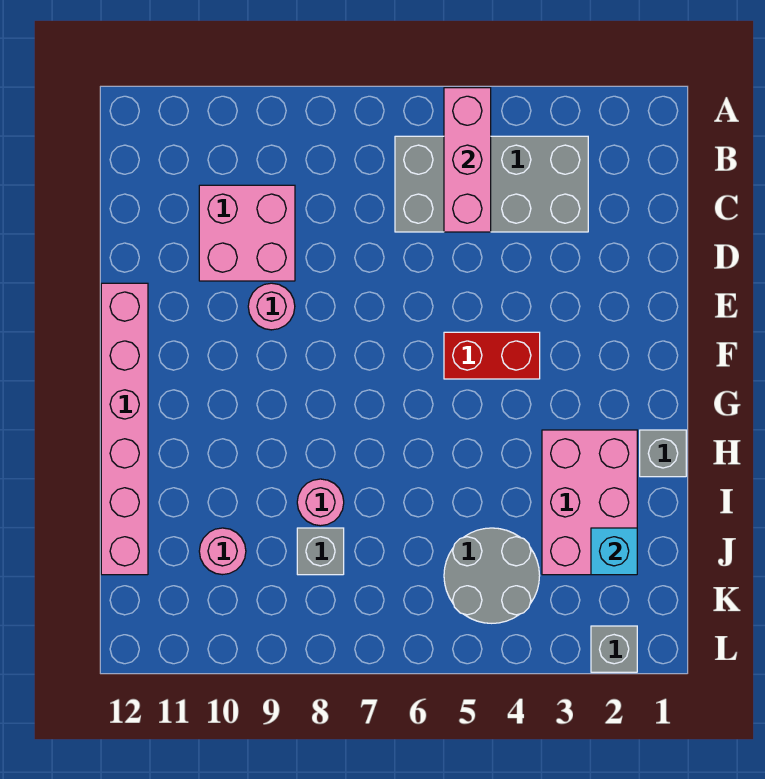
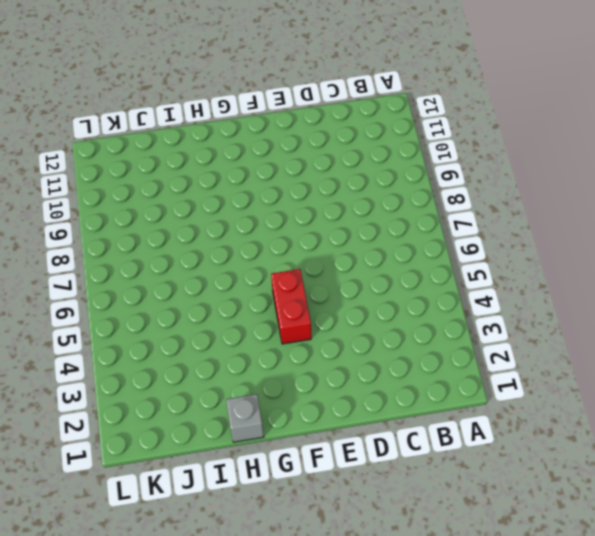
none -> grey 2x4 brick [395,136,588,232]
none -> pink 2x2 brick [199,185,295,281]
none -> pink 1x1 round brick [248,283,295,330]

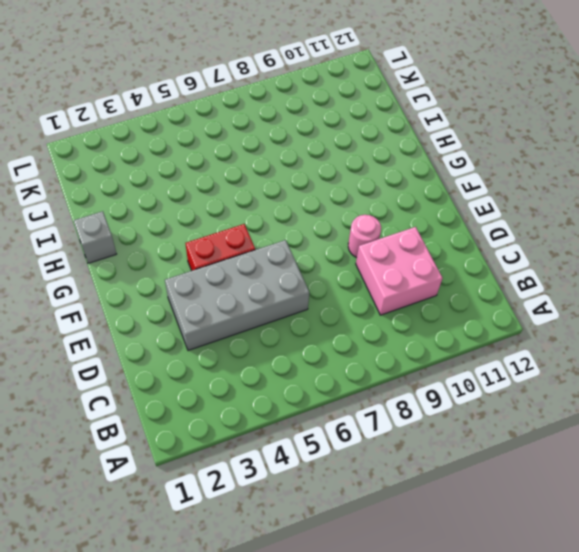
grey 2x4 brick [165,240,309,351] -> grey 2x4 brick moved to [395,136,588,232]
none -> pink 1x6 brick [101,283,148,575]
none -> pink 2x3 brick [542,430,637,575]
none -> pink 1x1 round brick [297,479,344,526]

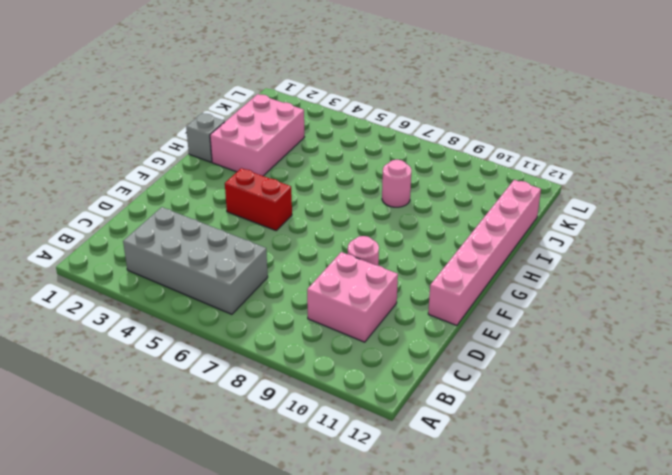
none -> grey 2x2 round brick [444,528,540,623]
none -> grey 1x1 brick [297,528,344,575]
none -> pink 1x1 round brick [199,528,246,575]

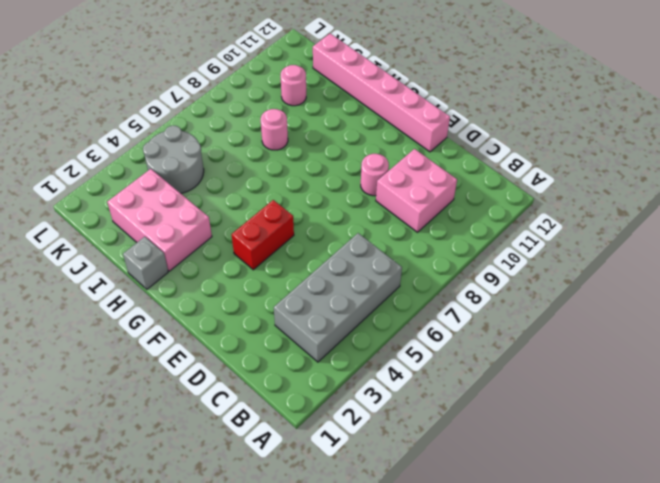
none -> grey 1x1 brick [297,528,344,575]
none -> grey 1x1 brick [591,626,637,672]
none -> pink 1x3 brick [444,88,491,232]

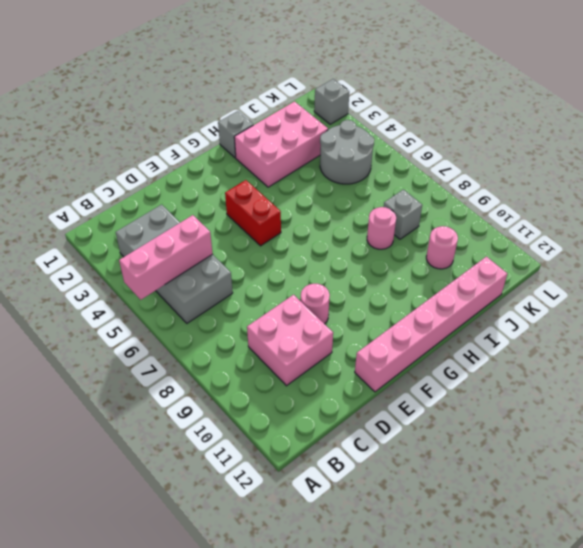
none -> cyan 1x1 brick [591,528,637,575]

